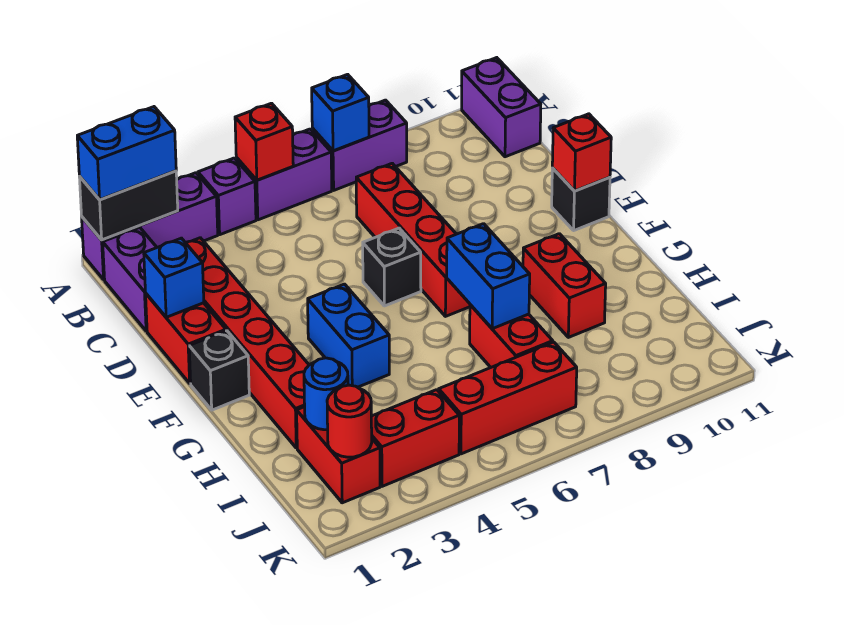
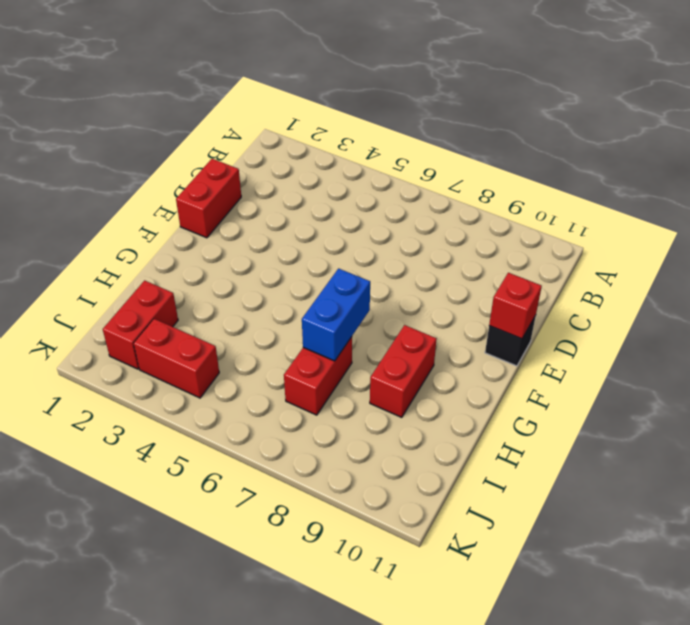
none -> purple 1x3 brick [82,173,218,280]
none -> purple 1x1 brick [198,158,256,235]
none -> purple 1x2 brick [236,129,332,220]

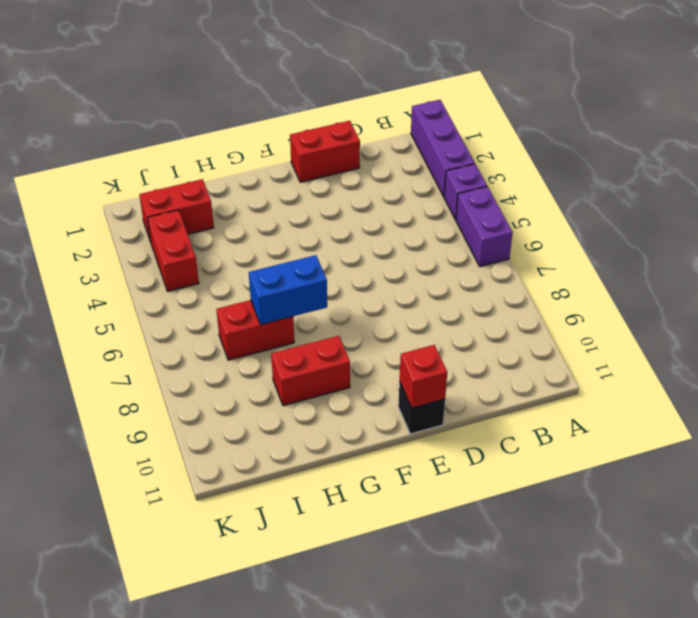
none -> purple 1x2 brick [312,100,407,190]
none -> purple 1x2 brick [462,58,541,157]
none -> purple 1x2 brick [103,228,157,331]

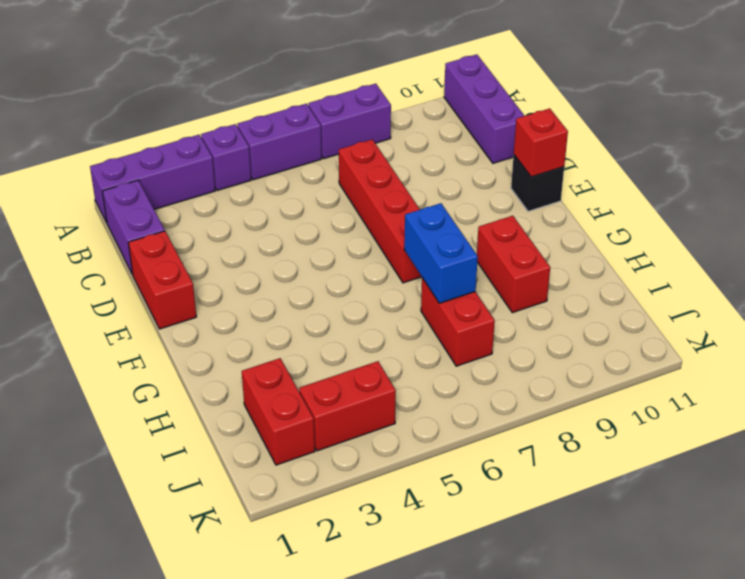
purple 1x3 brick [444,54,525,163] -> purple 1x2 brick [462,58,541,157]
none -> red 1x6 brick [185,238,309,448]
none -> black 1x1 brick [363,228,421,306]
none -> black 1x1 brick [189,331,249,410]

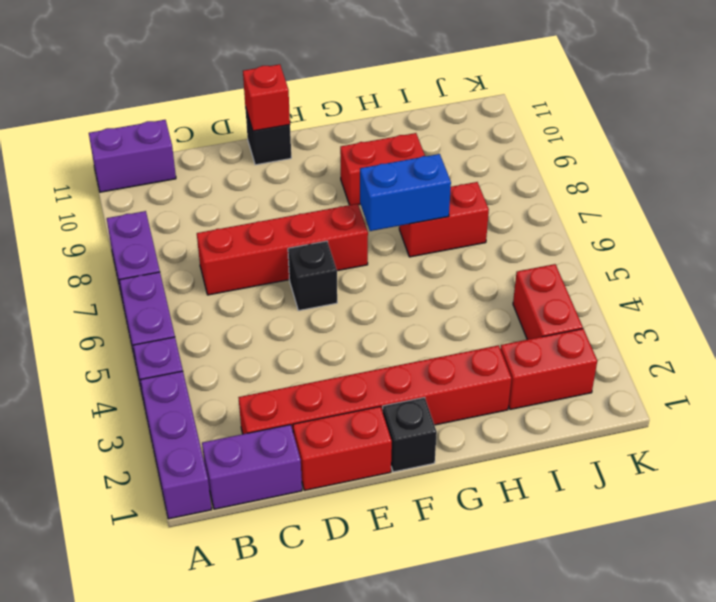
none -> blue 1x2 brick [308,284,389,387]
none -> red 1x3 brick [439,342,577,454]
none -> black 1x2 brick [79,171,178,240]

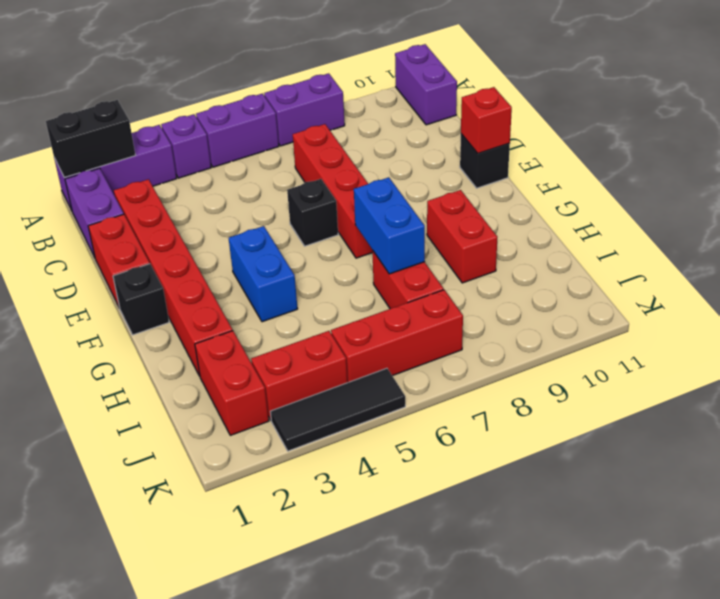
black 1x3 tile [270,368,405,451] -> none
none -> red 1x1 brick [235,103,293,180]
none -> blue 1x1 brick [312,74,369,151]
none -> blue 1x1 brick [144,238,204,317]

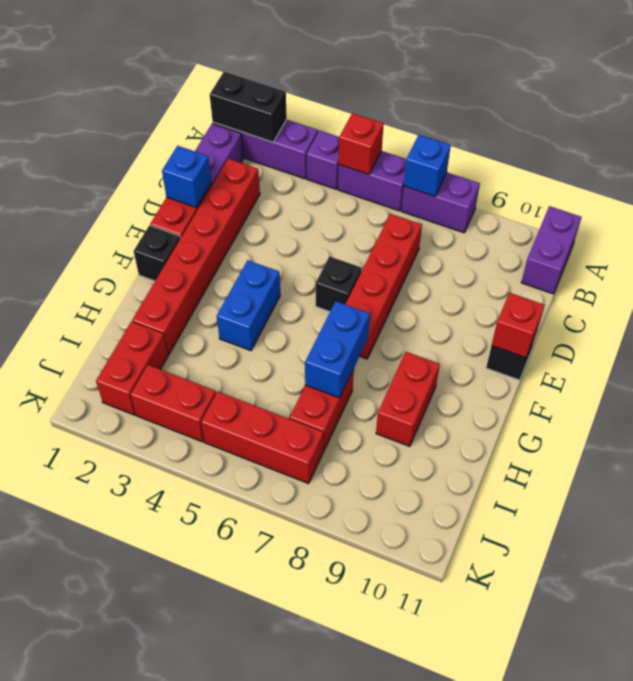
none -> blue 1x1 round brick [304,358,348,430]
none -> red 1x1 round brick [327,385,372,457]
none -> blue 1x2 brick [77,107,176,200]

